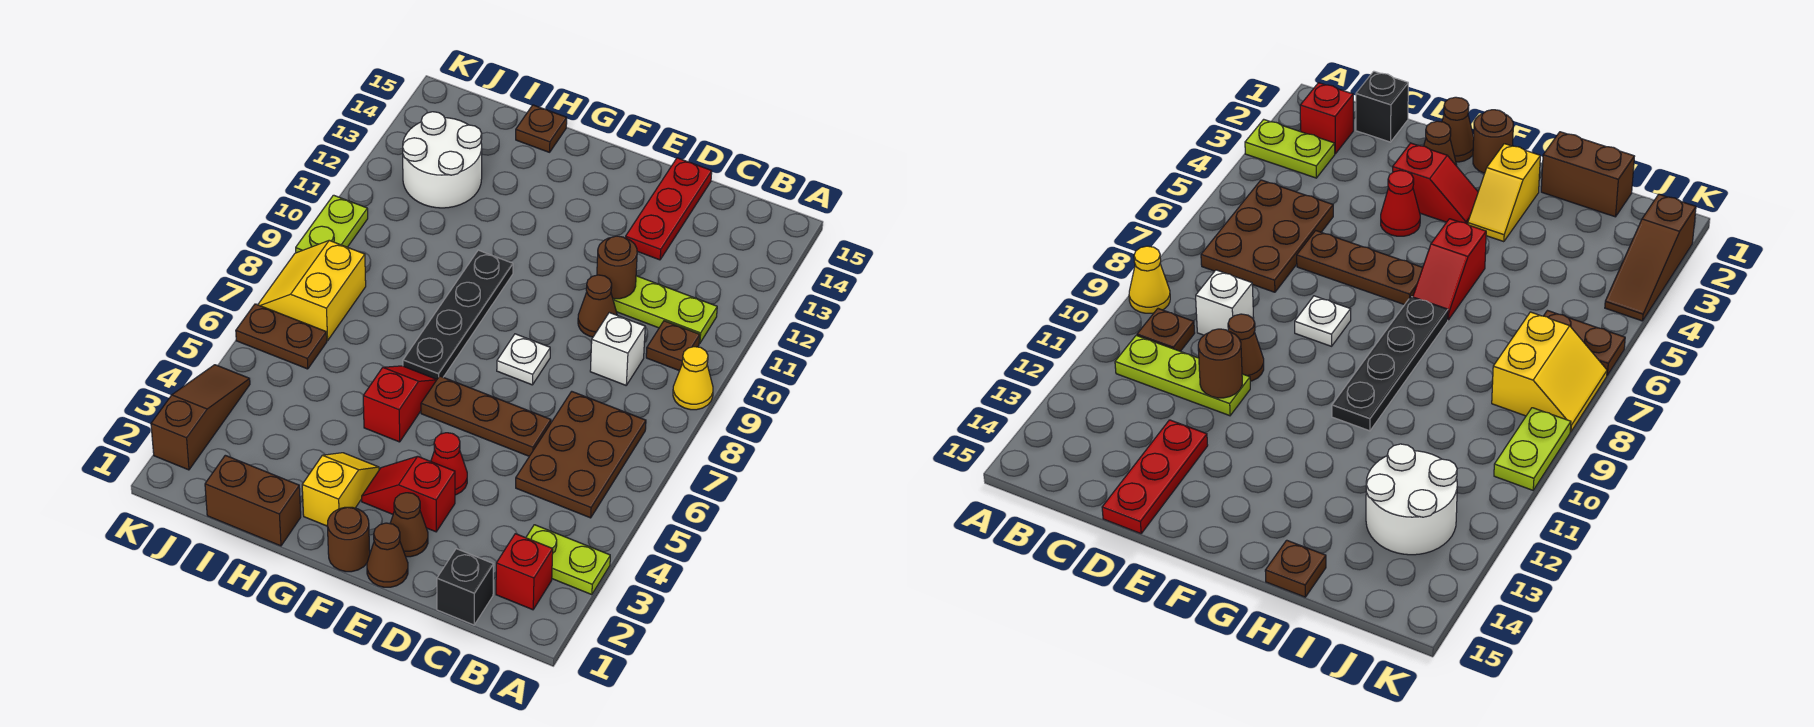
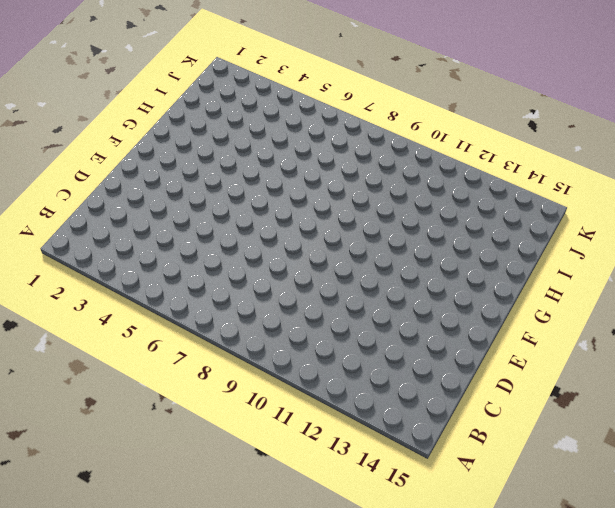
none -> lime 1x2 plate [526,525,610,595]
none -> yellow 1x1 cone [673,347,713,410]
none -> red 1x1 brick [496,534,553,610]

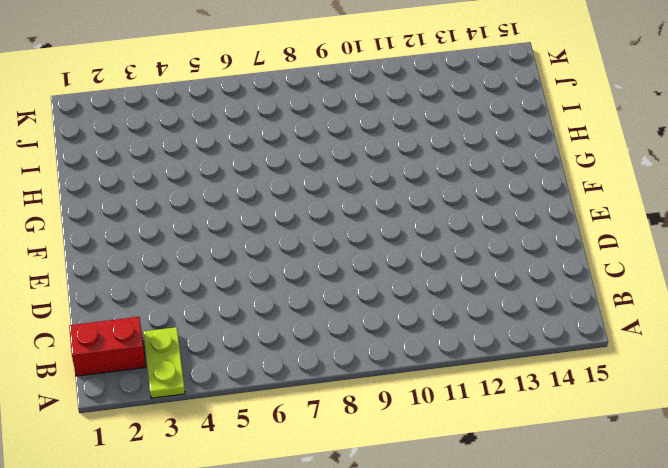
red 1x2 brick [69,317,146,376] -> red 1x1 brick [496,534,553,610]
none -> yellow 1x1 cone [673,347,713,410]
none -> brown 2x3 plate [516,391,646,518]
none -> brown 1x1 plate [646,321,700,371]

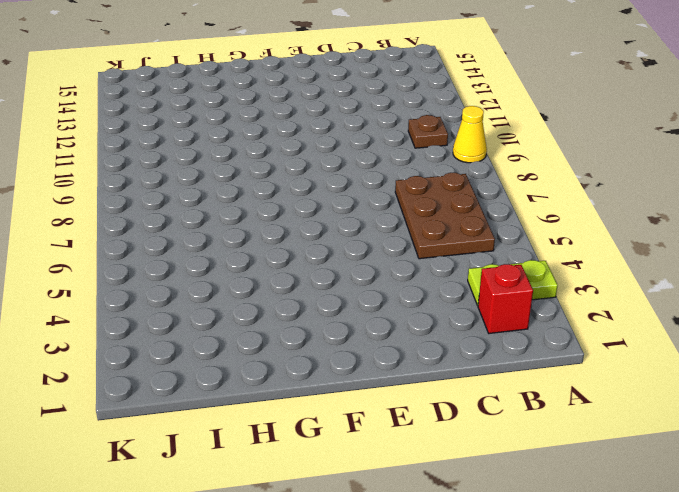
none -> lime 1x3 plate [613,276,717,343]
none -> black 1x1 brick [437,549,494,625]
none -> white 1x1 brick [590,313,645,385]

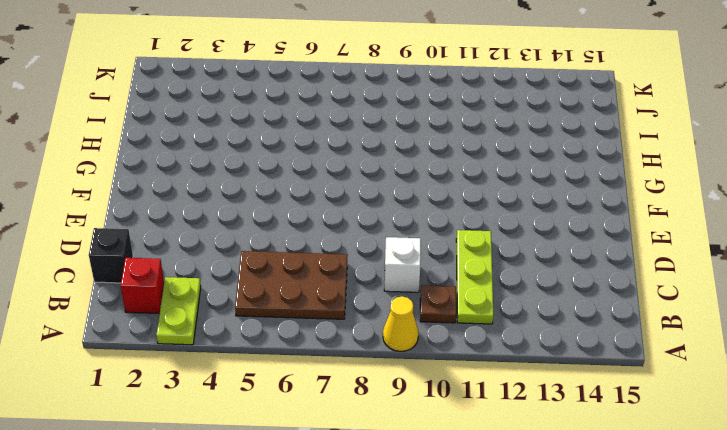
none -> brown 1x3 plate [421,376,551,456]
none -> brown 1x1 cone [578,275,617,337]
none -> red 1x3 plate [625,158,712,260]

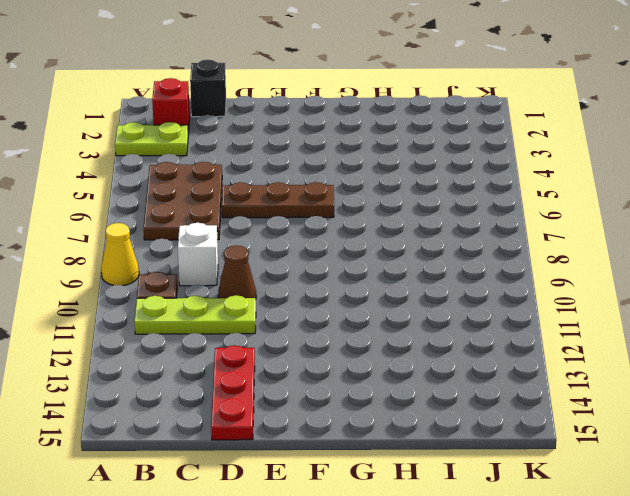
none -> brown 1x1 cone [367,523,408,587]
none -> brown 1x1 cone [390,493,428,557]
none -> red 1x2 slope [362,456,455,532]

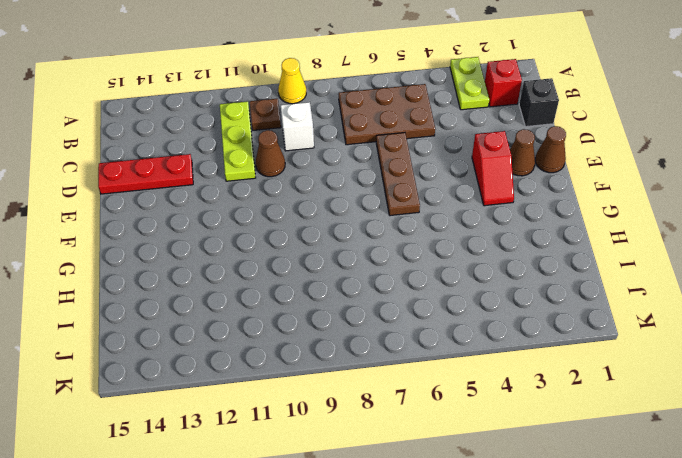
none -> red 1x1 cone [431,433,467,495]
none -> white 1x1 plate [497,334,550,385]
none -> brown 1x1 round brick [327,507,370,572]

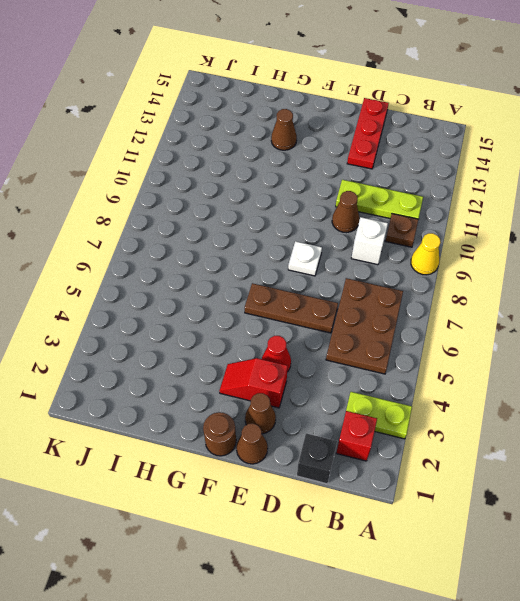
brown 1x1 cone [271,109,297,150] -> none
none -> yellow 1x2 slope [302,453,379,526]
none -> red 1x2 slope [363,366,437,442]
none -> black 1x4 plate [403,250,513,379]

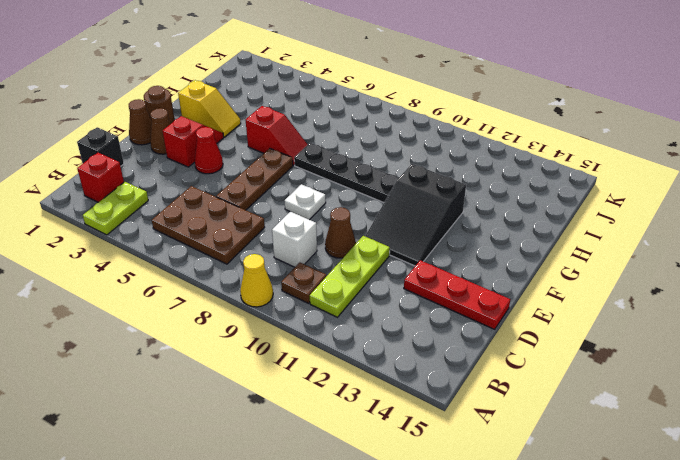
black 2x3 slope [365,164,466,266] -> none
none -> brown 1x2 brick [205,455,301,546]
none -> brown 1x1 plate [516,105,567,152]
none -> white 2x2 round brick [403,112,482,208]

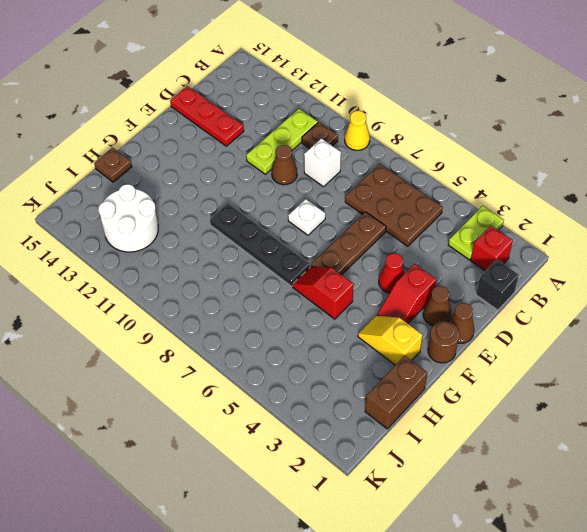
none -> brown 1x2 plate [236,304,327,369]
none -> yellow 2x2 slope [258,240,366,341]
none -> brown 1x3 slope [151,365,250,470]

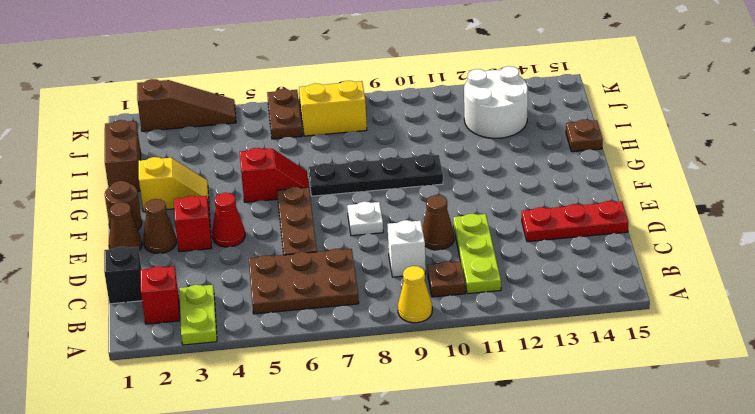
none -> lime 1x2 plate [296,195,368,253]
none -> brown 1x1 round brick [597,236,637,299]

